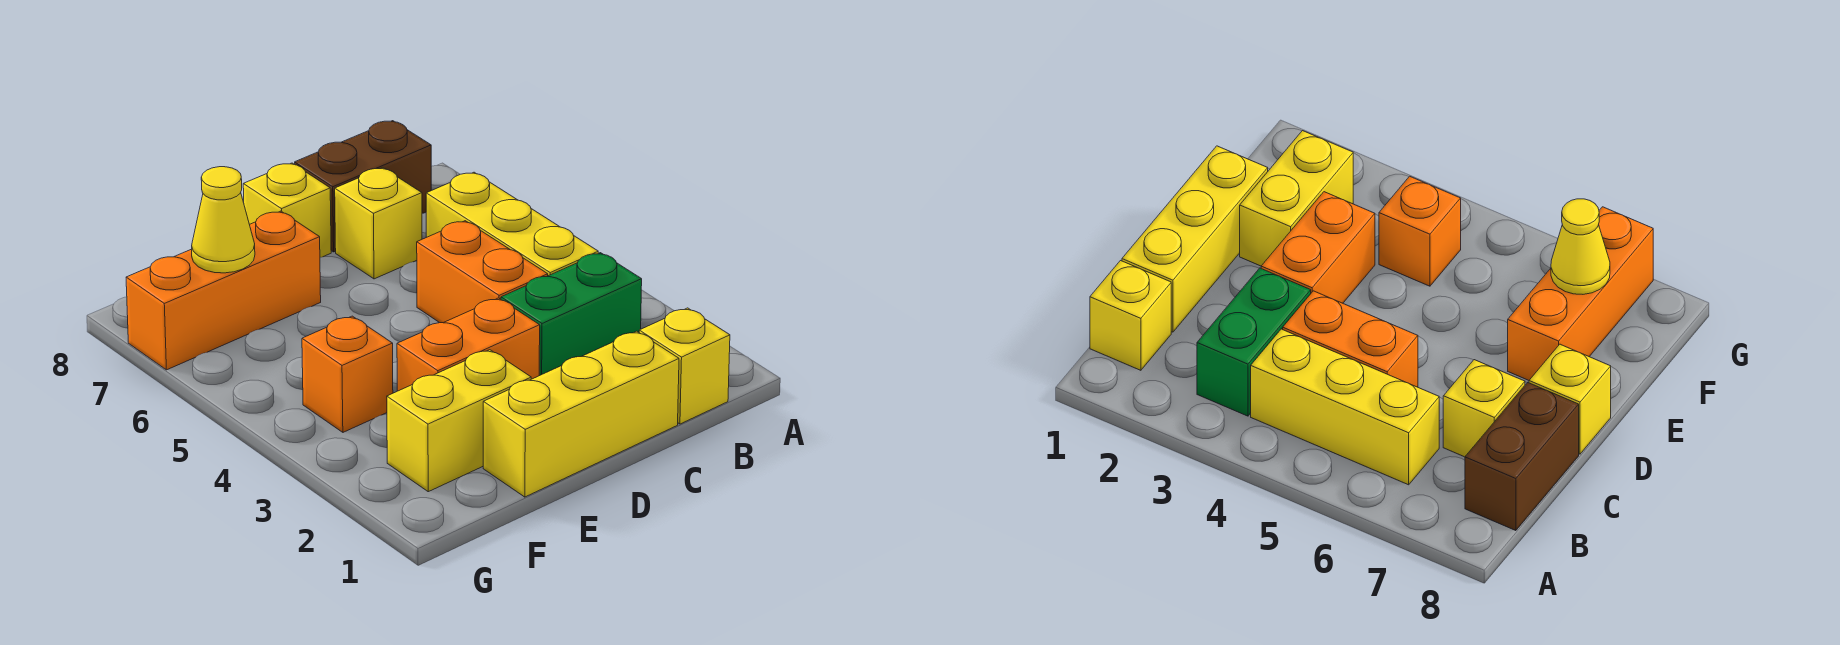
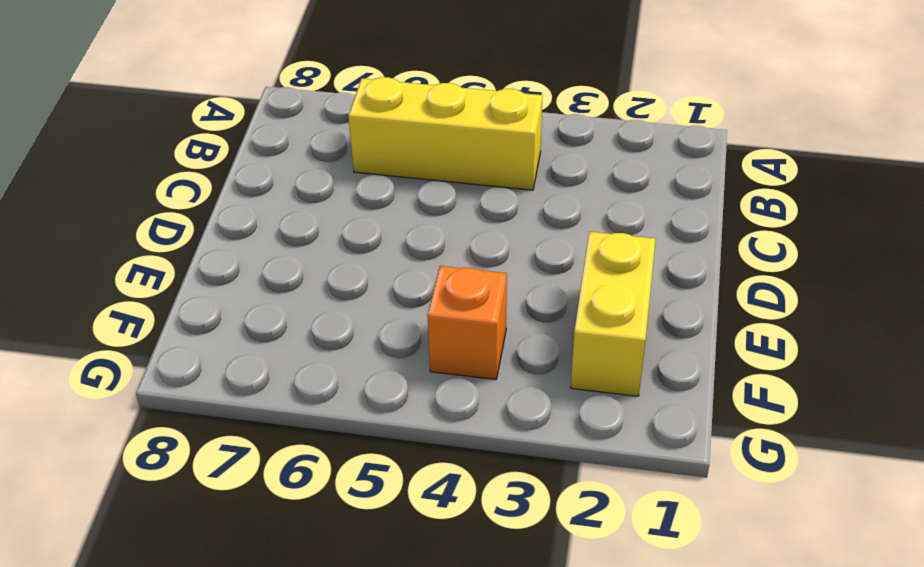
none -> yellow 1x1 brick [639,308,730,424]
none -> green 1x2 brick [501,253,642,376]
none -> brown 1x2 brick [295,121,431,252]

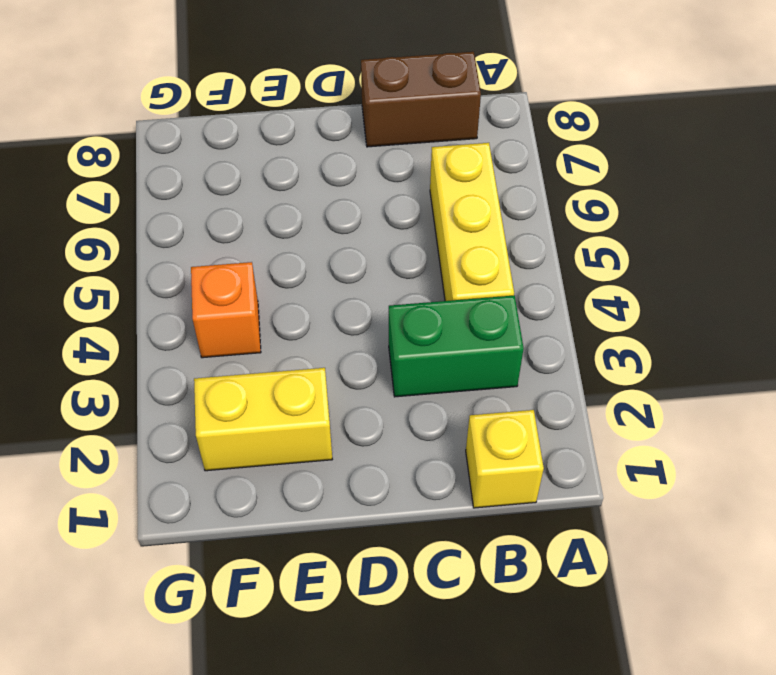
none -> yellow 1x3 brick [483,331,679,497]
none -> orange 1x2 brick [417,221,548,323]
none -> yellow 1x1 brick [335,168,422,279]

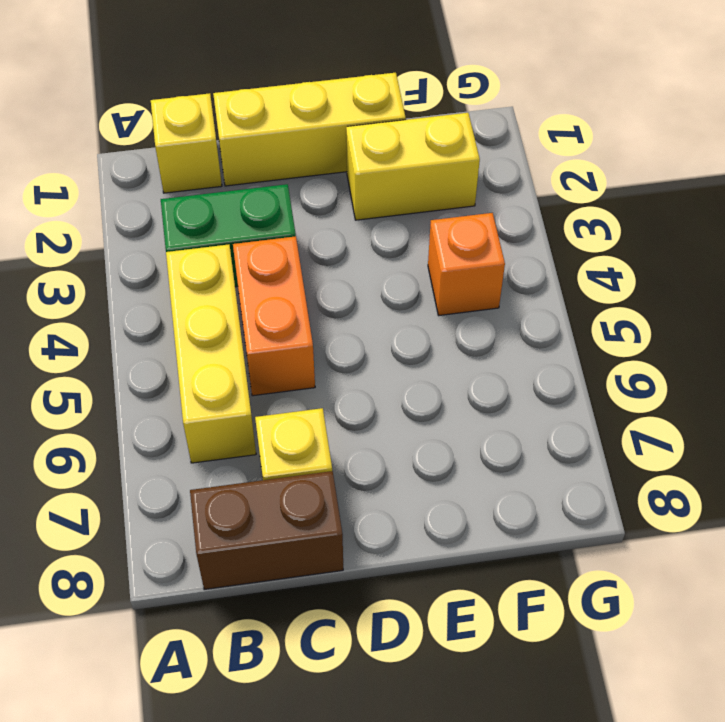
none -> orange 1x2 brick [397,298,540,391]
none -> yellow 1x1 brick [243,163,331,257]
none -> orange 1x3 brick [126,211,321,370]

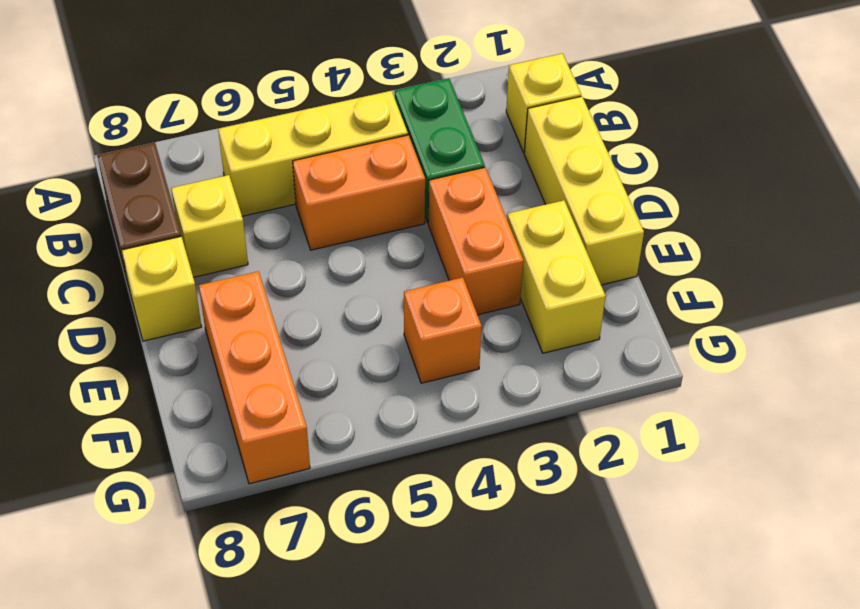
none -> yellow 1x1 cone [192,167,255,273]

